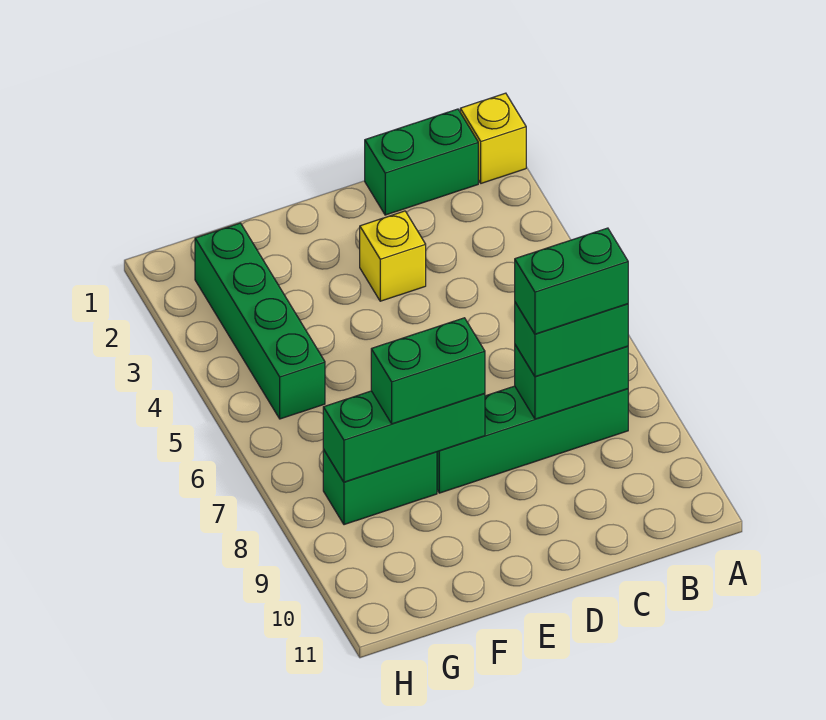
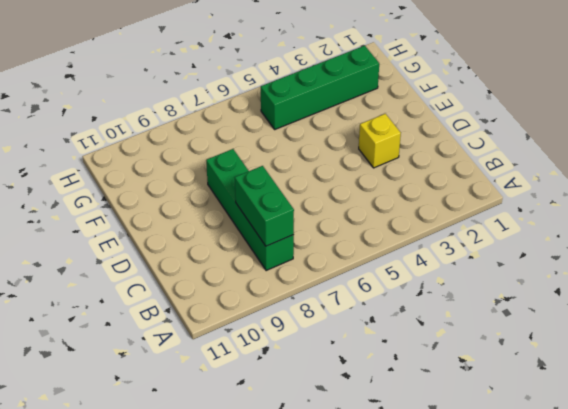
none -> yellow 1x1 brick [460,93,526,183]
none -> green 1x2 brick [365,109,478,215]

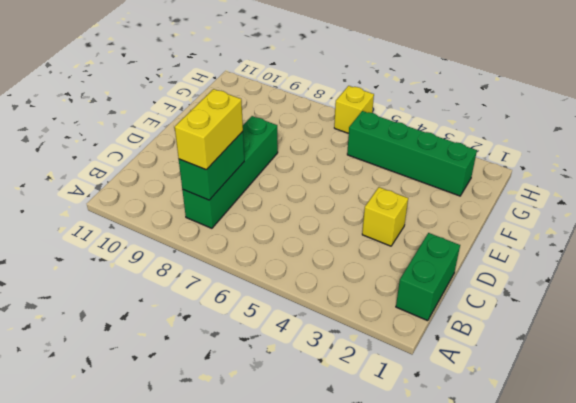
yellow 1x2 brick [175,89,243,170] -> green 1x2 brick [515,302,628,377]
yellow 1x1 brick [334,86,374,133] -> yellow 1x1 brick moved to [460,93,526,183]
none -> green 1x2 brick [323,450,437,525]
none -> green 1x3 brick [323,391,485,482]

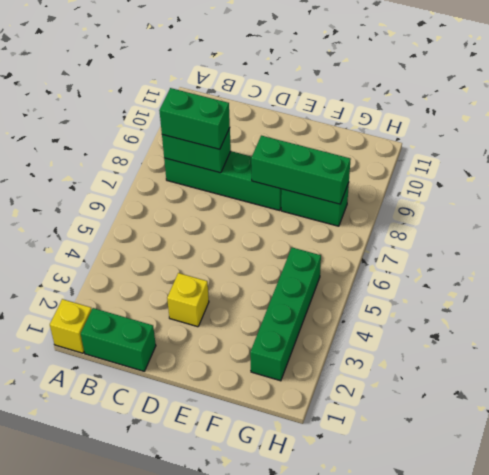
none -> green 1x2 brick [371,318,485,424]
none -> green 1x2 brick [515,228,628,334]

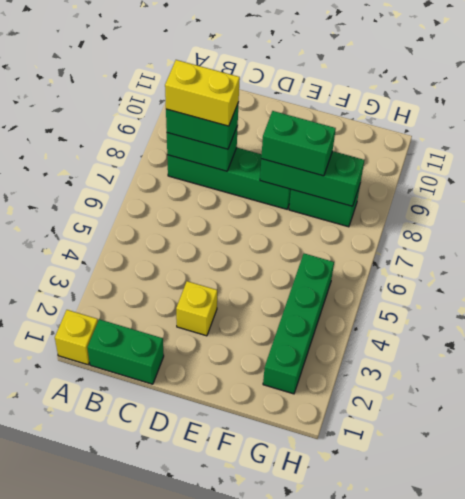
yellow 1x2 brick [165,60,240,126] -> green 1x2 brick [515,228,628,334]

